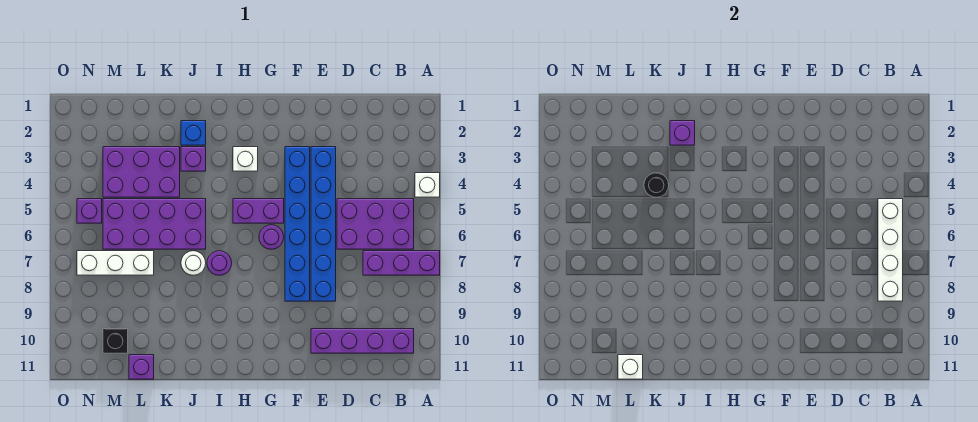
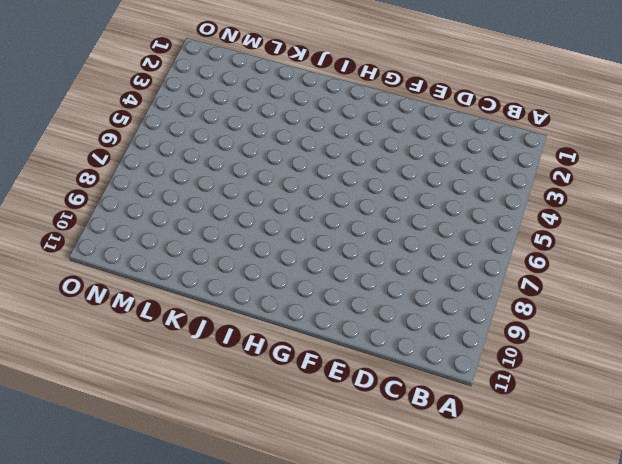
none -> white 1x1 brick [415,173,440,197]
none -> purple 1x3 brick [363,251,440,275]
none -> purple 2x3 brick [337,199,414,249]

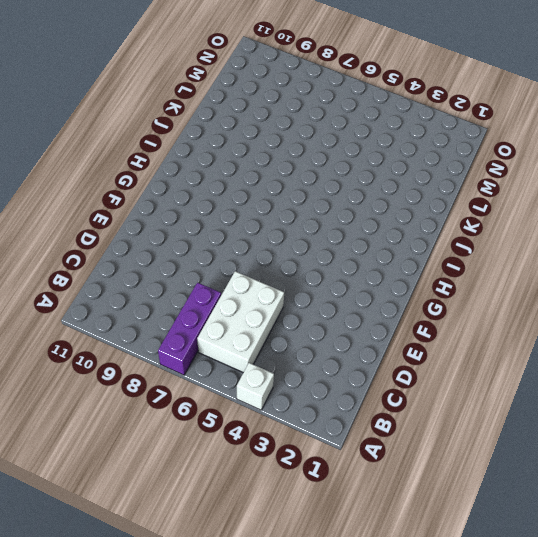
white 2x3 brick [197,271,284,373] -> purple 2x3 brick [337,199,414,249]
none -> purple 1x4 brick [311,329,414,353]
none -> blue 1x6 brick [311,147,336,301]
none -> blue 1x6 brick [285,147,310,301]

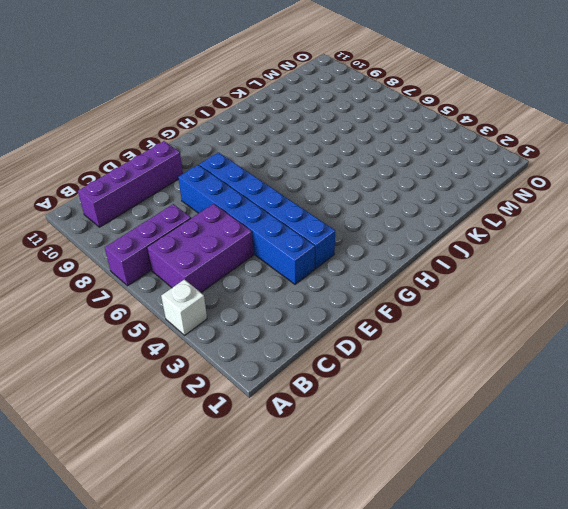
none -> purple 1x2 brick [233,199,284,223]
none -> purple 1x1 round brick [259,225,284,249]
none -> white 1x1 brick [233,147,258,171]

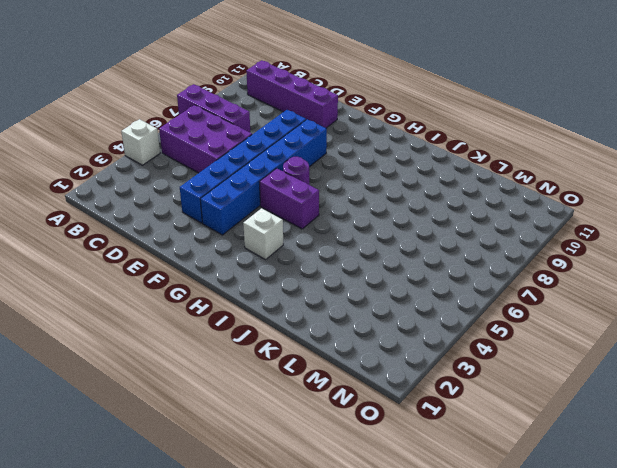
none -> purple 1x1 round brick [207,251,232,275]
none -> blue 1x1 brick [181,121,206,145]
none -> purple 1x1 brick [181,147,206,171]

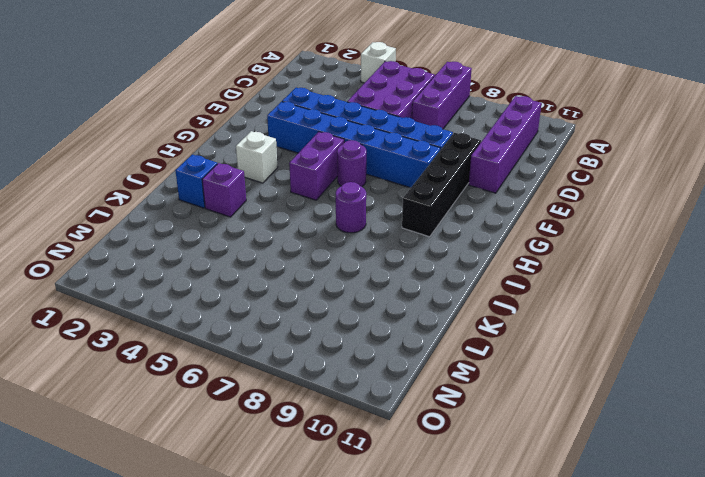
black 1x4 brick [402,133,481,237] -> none
none -> purple 2x4 brick [103,199,206,249]
none -> white 1x1 round brick [181,251,206,275]
none -> purple 2x3 brick [103,147,180,197]

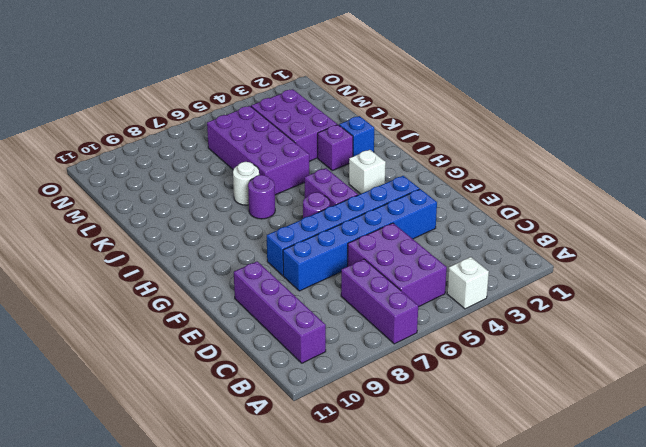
none -> white 1x3 brick [77,251,154,275]
none -> purple 1x1 brick [129,355,154,379]
none -> black 1x1 brick [103,329,128,353]

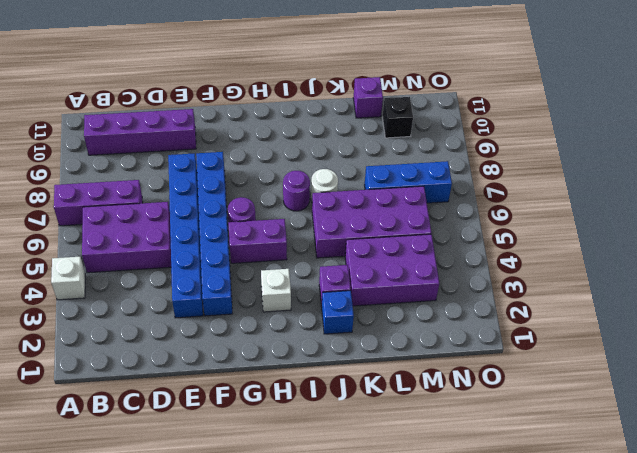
blue 1x3 brick [365,161,452,203] -> white 1x3 brick [77,251,154,275]
none -> purple 1x1 brick [77,199,102,223]
none -> white 1x4 brick [878,199,903,301]
none -> purple 1x1 brick [670,121,695,145]

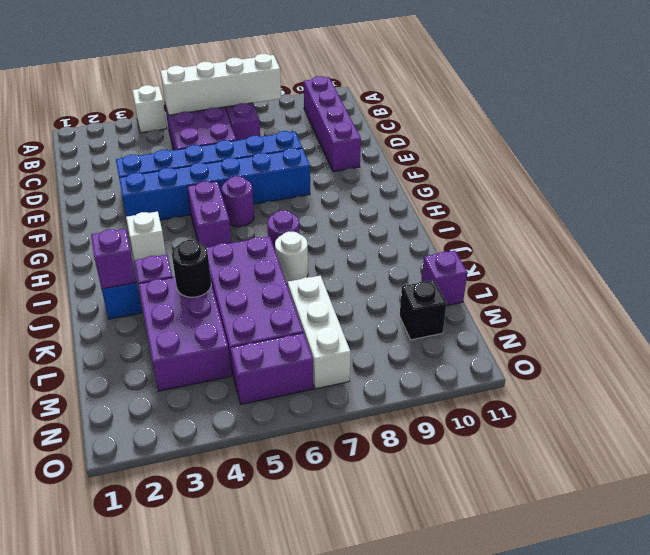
purple 1x2 brick [230,333,313,404] -> purple 1x1 brick [77,199,102,223]
none -> white 1x1 brick [618,355,643,379]

